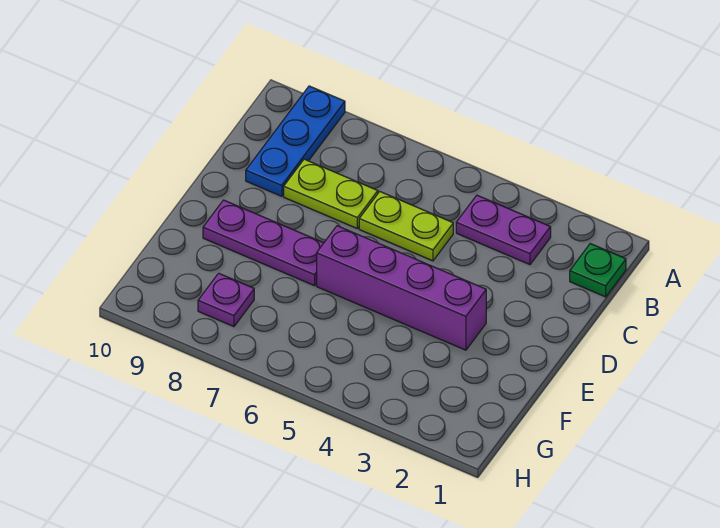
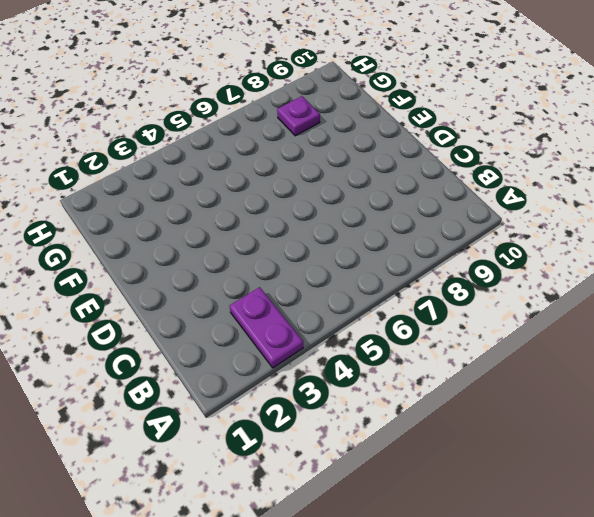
purple 1x2 plate [230,287,303,368] -> purple 1x2 plate turned to [456,195,551,265]
none -> blue 1x3 plate [246,86,345,196]
none -> green 1x1 plate [570,244,626,297]

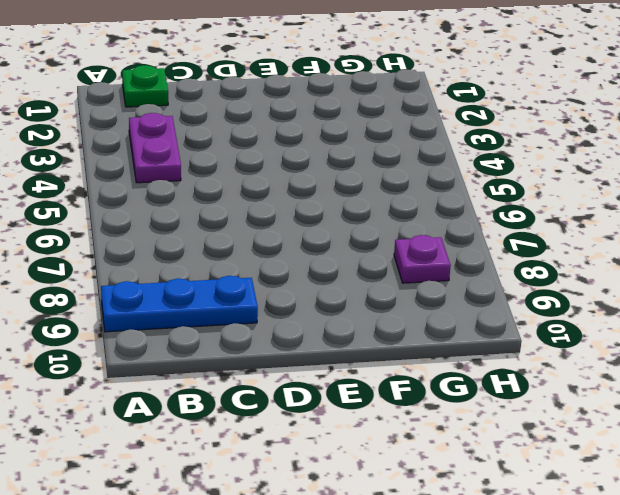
none -> lime 1x2 plate [359,192,453,261]
none -> lime 1x2 plate [284,159,378,228]

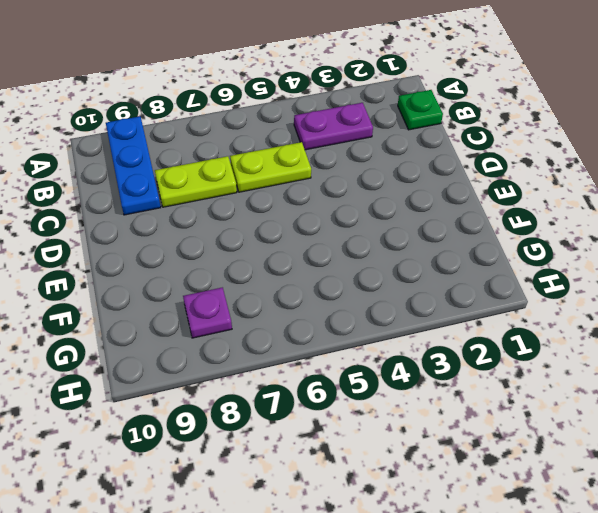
none -> purple 1x4 brick [317,226,486,350]
none -> purple 1x3 plate [203,200,323,286]

